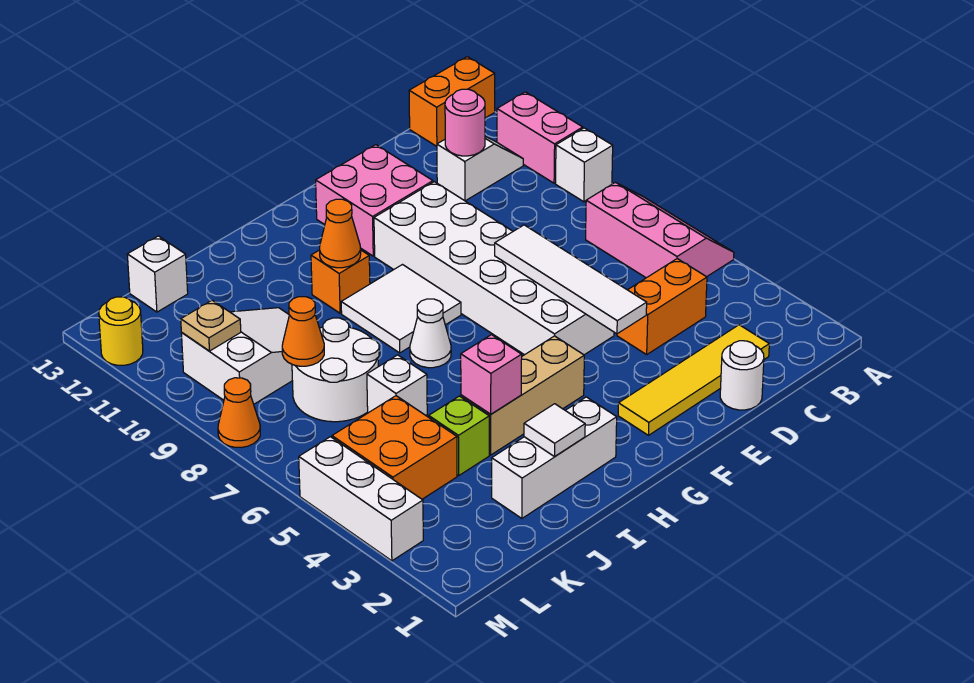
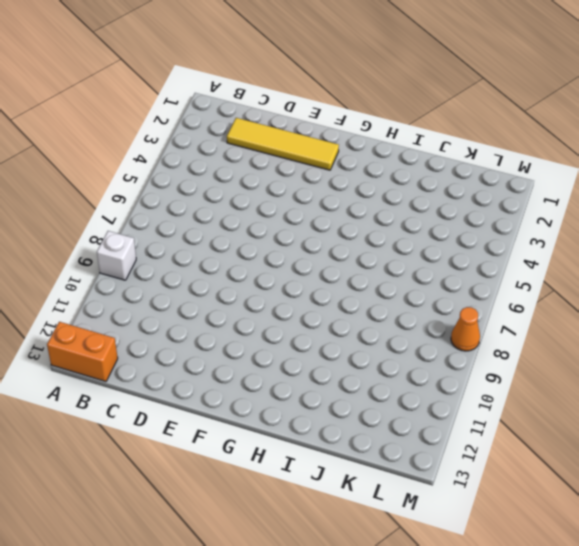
none -> pink 2x3 slope [586,182,734,278]
none -> pink 1x2 brick [497,92,583,183]
none -> white 1x2 slope [437,136,523,201]
none -> orange 1x2 brick [617,259,707,355]

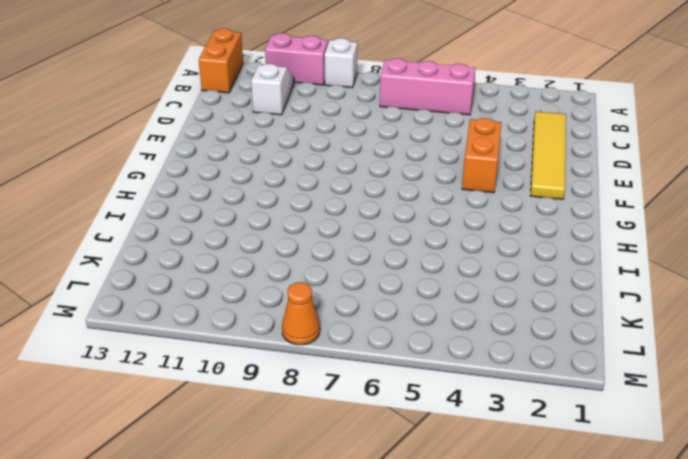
orange 1x2 brick [462,118,502,193] -> orange 1x2 brick moved to [617,259,707,355]
none -> white 1x1 round brick [720,341,764,410]
none -> white 2x6 brick [374,182,614,355]
none -> pink 2x2 brick [316,145,433,256]
none -> tan 1x3 brick [461,336,584,455]

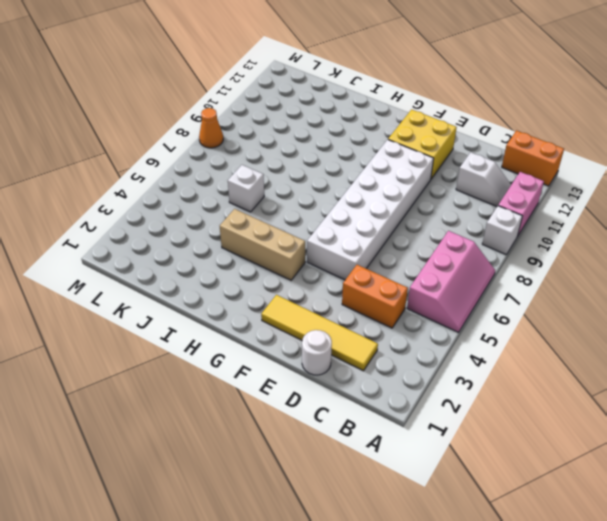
yellow 2x2 brick [388,109,457,179] -> pink 2x2 brick [316,145,433,256]
none -> white 2x2 tile [341,265,461,353]
none -> white 1x3 brick [492,397,617,518]
none -> white 1x1 cone [410,299,451,368]
none -> orange 1x1 brick [311,250,370,313]

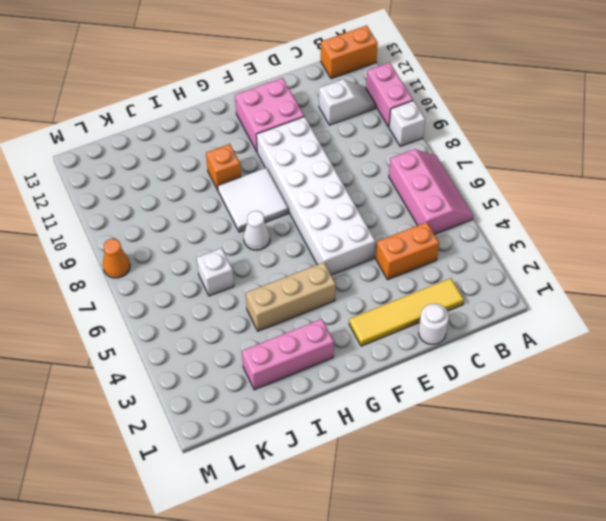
pink 1x3 brick [242,319,334,390] -> white 1x3 brick [492,397,617,518]
none -> lime 1x1 brick [429,396,489,476]
none -> white 2x2 round brick [292,318,379,422]
none -> white 2x3 slope [181,308,292,404]
none -> orange 2x2 brick [332,396,457,499]

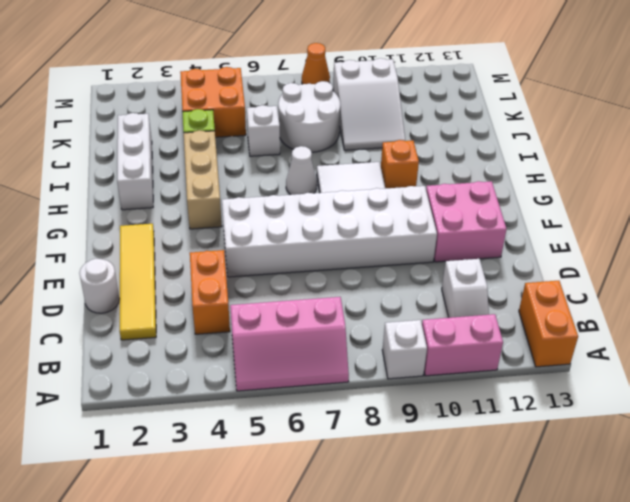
none -> white 1x1 brick [127,236,188,312]
none -> white 1x3 brick [299,437,423,561]
none -> yellow 1x1 round brick [99,297,143,365]
none -> pink 1x1 round brick [445,89,485,156]

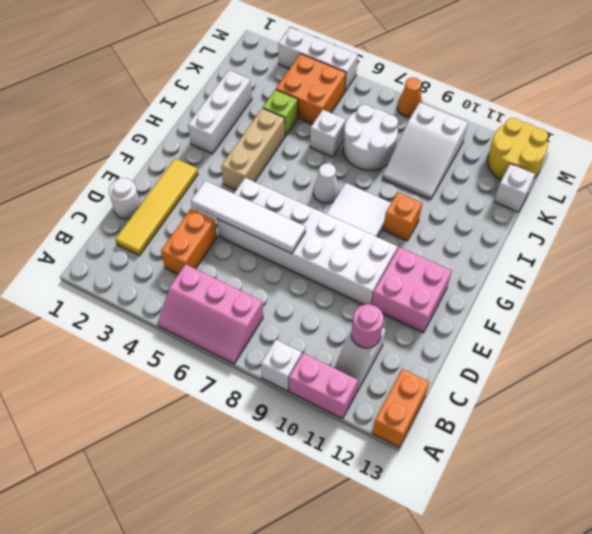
yellow 2x2 round brick [488,118,548,180] -> yellow 1x1 round brick [99,297,143,365]
none -> orange 1x1 cone [319,199,361,268]
none -> white 1x1 tile [524,404,585,457]
none -> pink 1x1 brick [461,335,522,414]
none -> orange 1x1 cone [282,297,324,366]

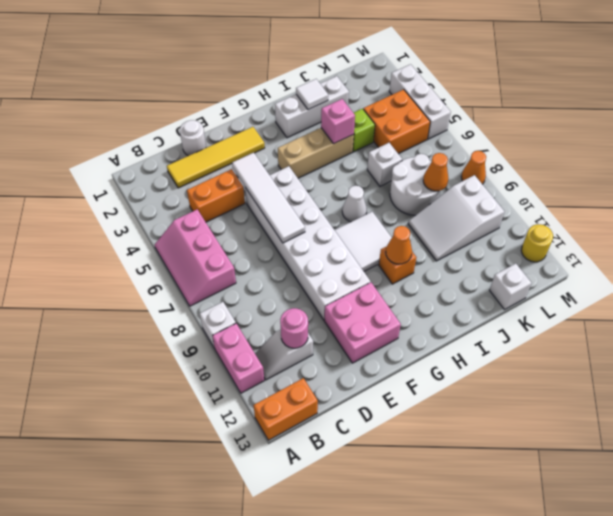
none -> tan 1x1 plate [181,300,241,351]

